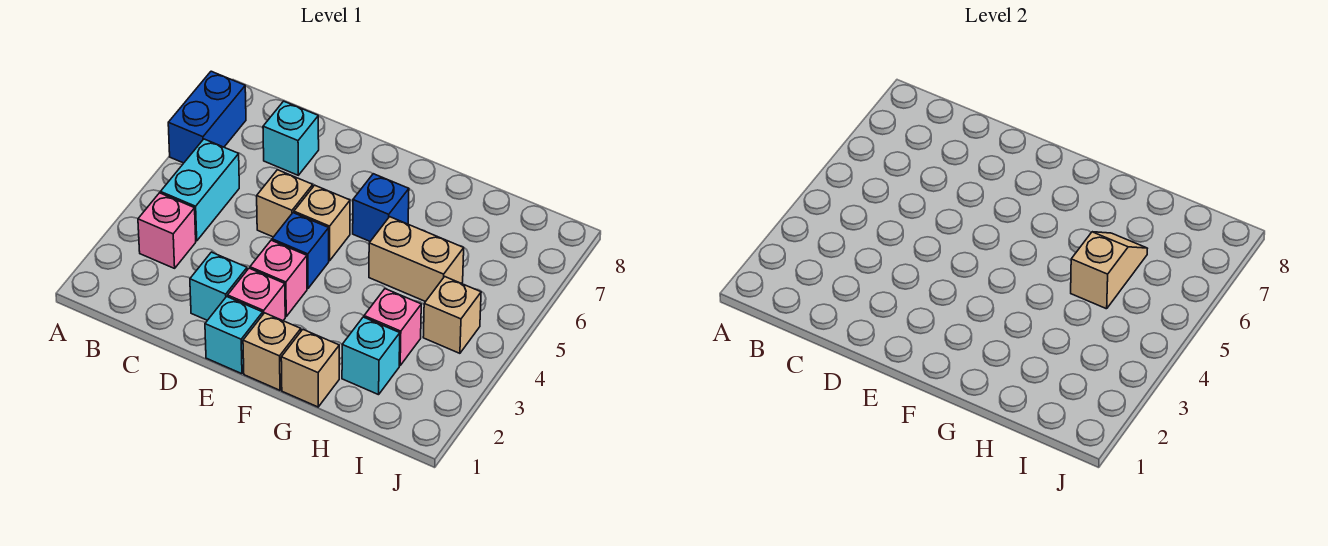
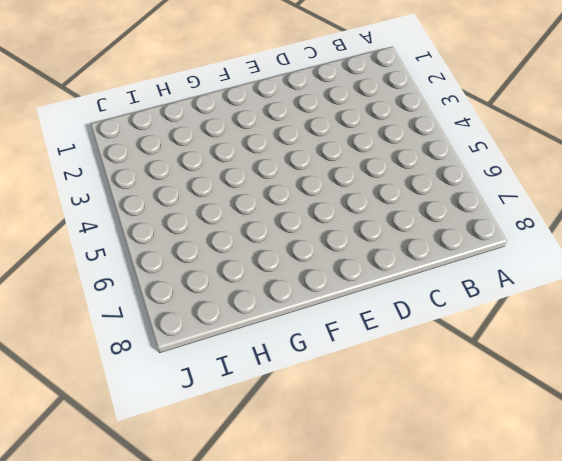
none -> blue 1x2 brick [168,71,246,163]
none -> pink 1x1 brick [138,193,196,268]
none -> cyan 1x2 brick [161,139,239,241]

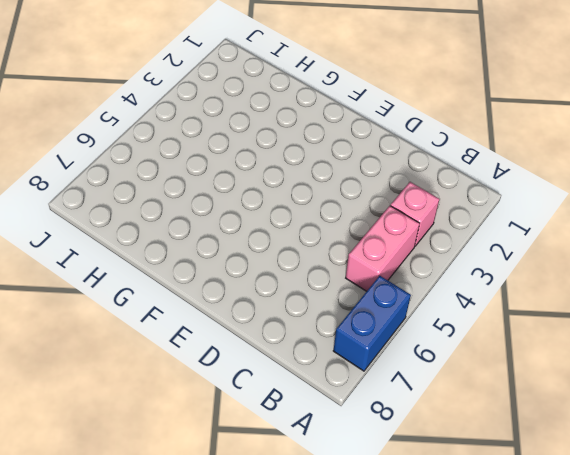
pink 1x2 brick [346,206,420,291] -> cyan 1x2 brick [161,139,239,241]
none -> cyan 1x1 brick [263,101,319,175]
none -> cyan 1x1 brick [190,252,247,320]
none -> tan 1x1 brick [257,170,313,237]

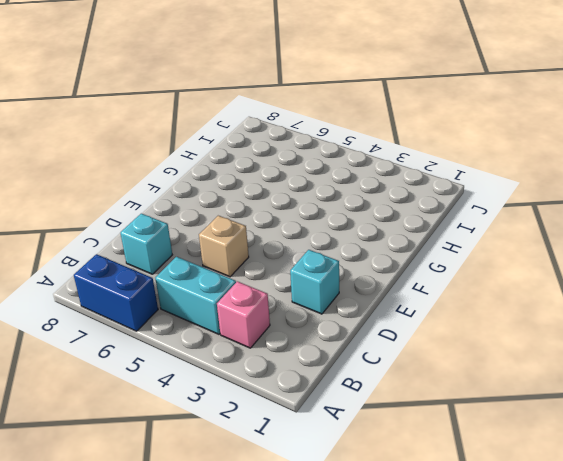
none -> cyan 1x1 brick [205,297,263,374]
none -> pink 1x1 brick [228,268,285,321]
none -> pink 1x1 brick [250,240,307,316]

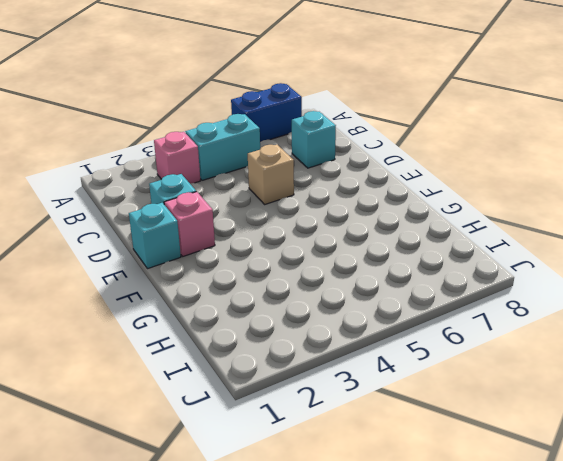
none -> pink 1x1 brick [250,240,307,316]
none -> blue 1x1 brick [272,213,329,288]
none -> tan 1x1 brick [294,185,350,261]

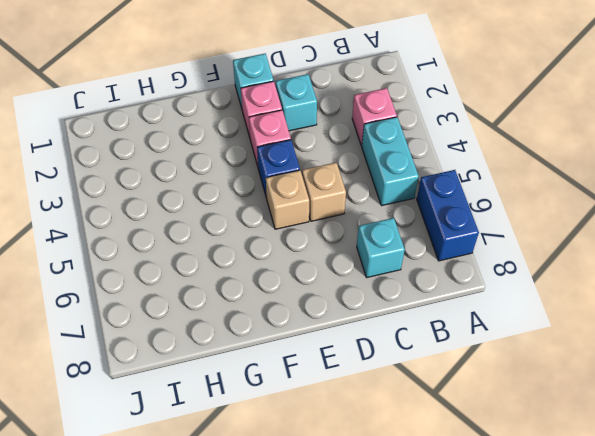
none -> tan 1x1 brick [243,313,301,390]
none -> blue 1x1 brick [353,174,409,241]
none -> tan 1x1 brick [281,330,339,407]

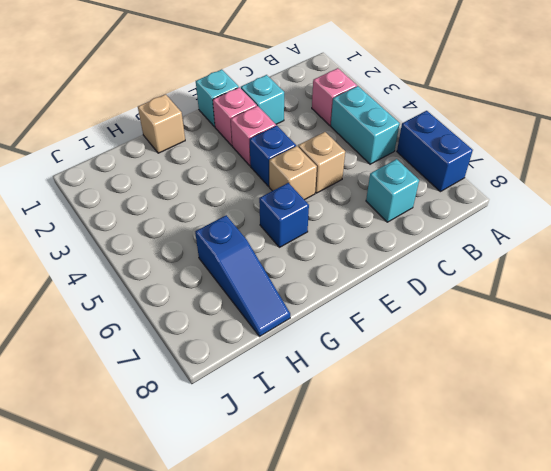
blue 1x3 slope [195,215,290,337] -> none
none -> tan 1x1 brick [243,313,301,390]
none -> tan 1x2 brick [369,217,464,302]
none -> cyan 1x1 brick [342,317,400,395]

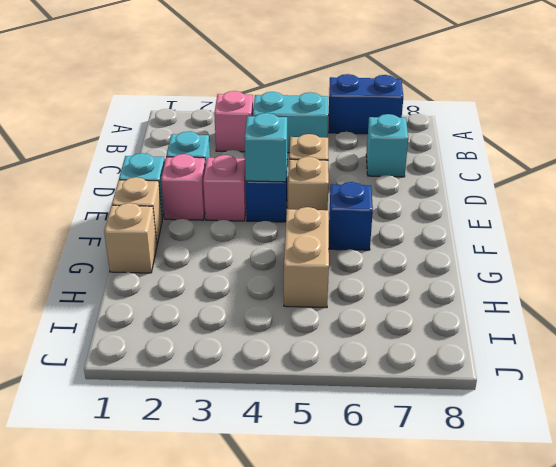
cyan 1x1 brick [245,113,287,182] -> cyan 1x1 brick moved to [342,317,400,395]
none -> pink 1x1 brick [364,289,421,366]
none -> tan 1x1 brick [423,277,481,353]
none -> tan 1x2 slope [1071,232,1147,309]

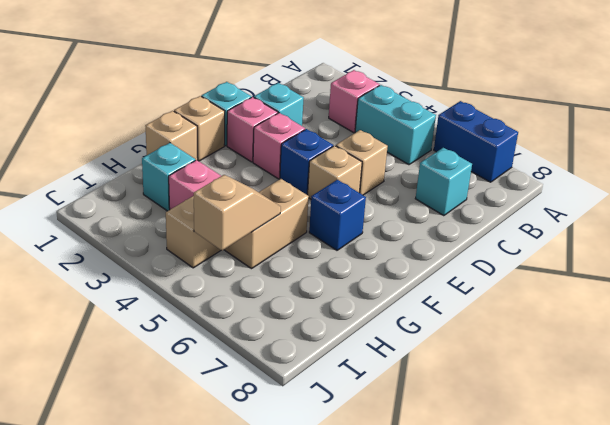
tan 1x2 slope [194,175,281,251] -> tan 1x2 slope turned to [1071,232,1147,309]

